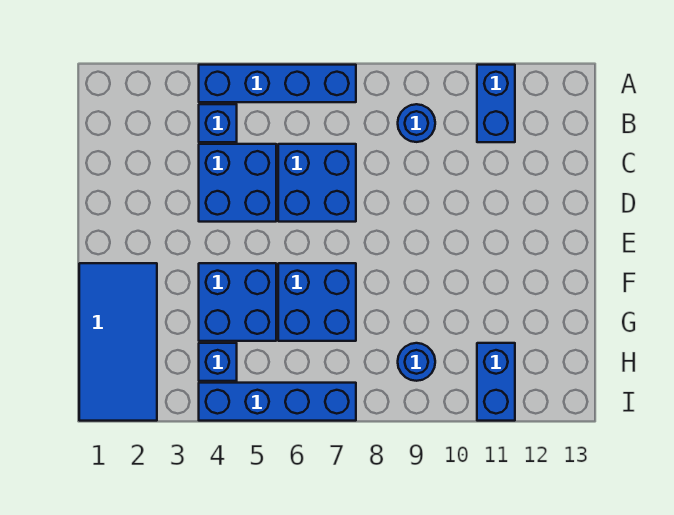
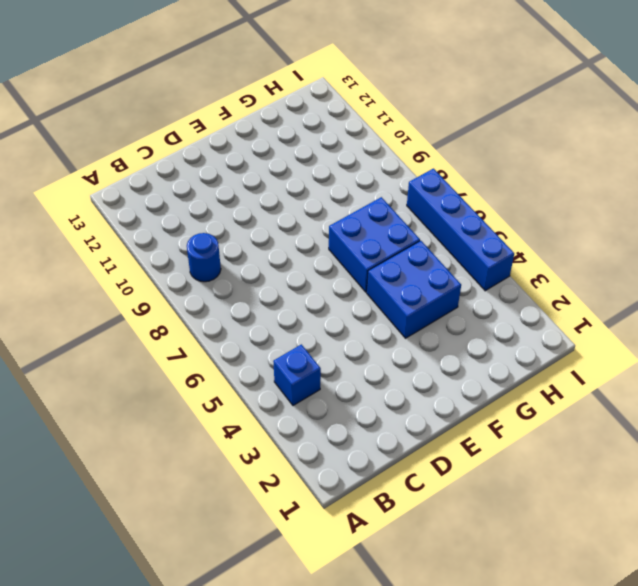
none -> blue 1x4 brick [199,65,356,102]
none -> blue 1x2 brick [477,65,515,142]
none -> blue 2x2 brick [199,144,276,222]

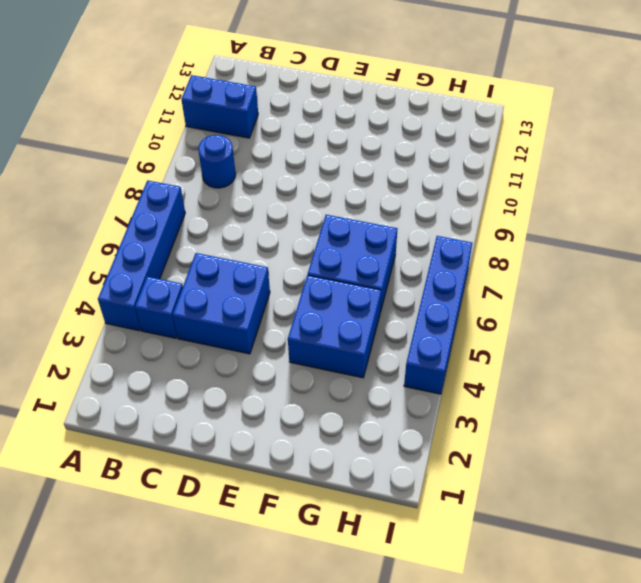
none -> blue 2x2 brick [278,144,356,222]
none -> blue 2x4 tile [79,263,157,421]
none -> blue 1x1 brick [199,343,237,381]

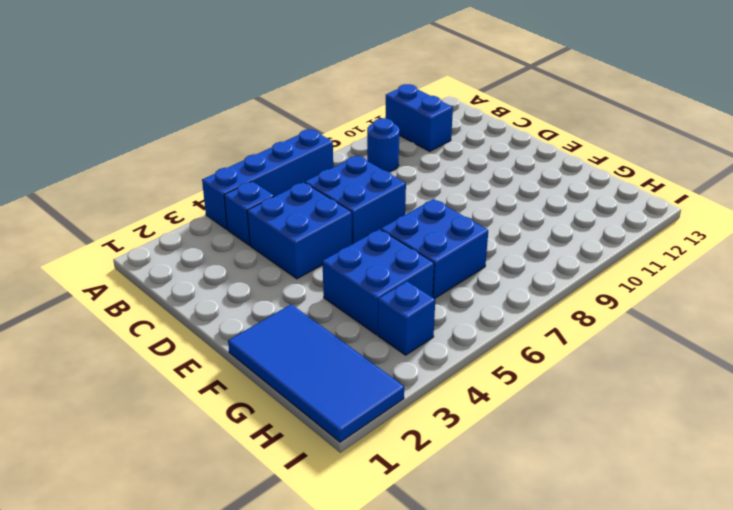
none -> blue 1x1 round brick [398,343,435,381]
none -> blue 1x2 brick [477,343,515,421]
none -> blue 1x4 brick [199,383,356,421]

